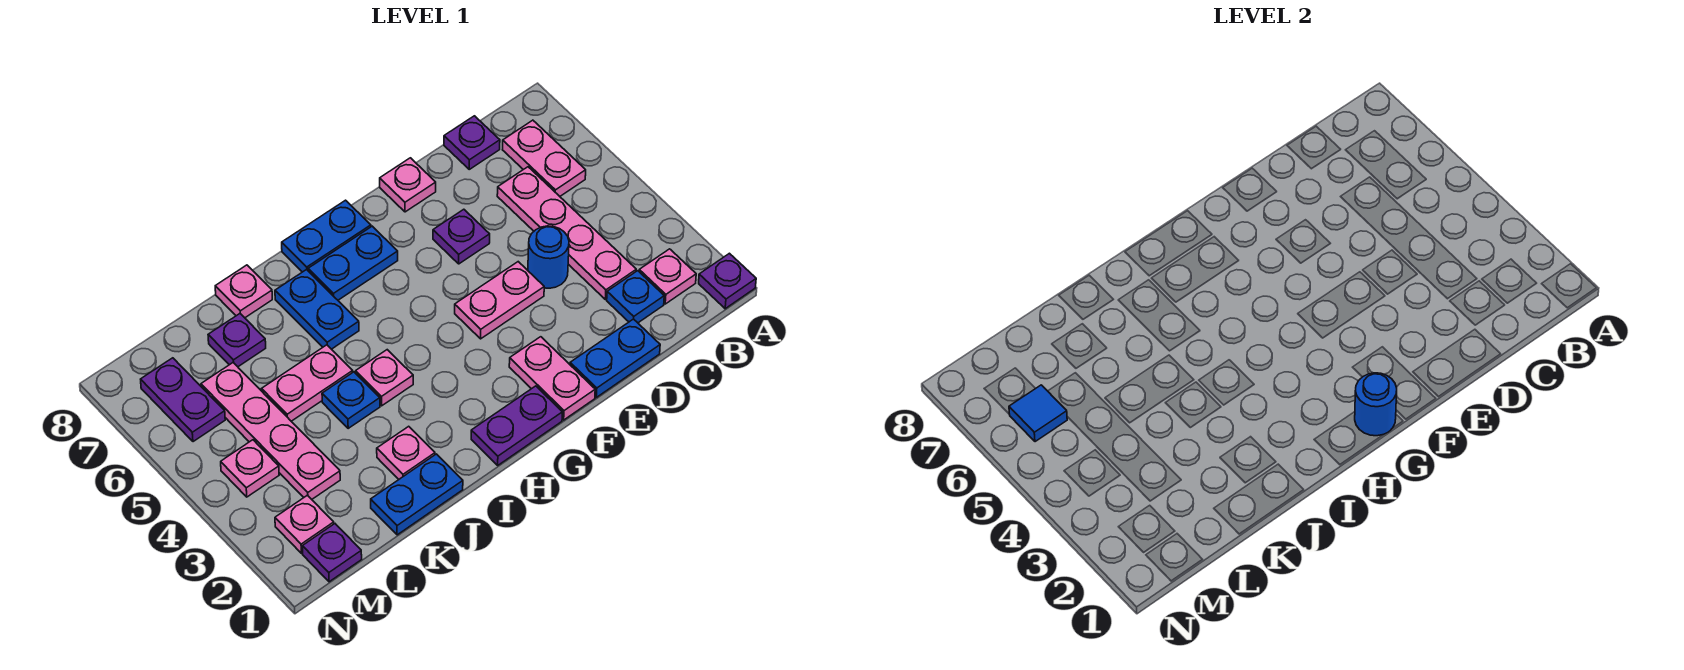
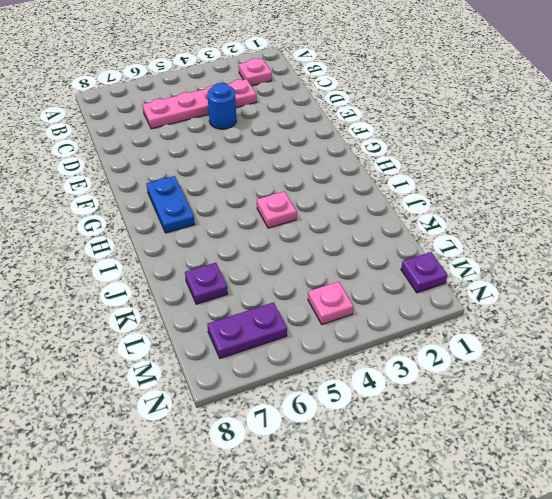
none -> purple 1x1 plate [699,253,756,309]
none -> pink 1x2 plate [503,120,586,196]
none -> blue 1x1 plate [607,271,664,323]
none -> purple 1x1 plate [444,116,500,169]

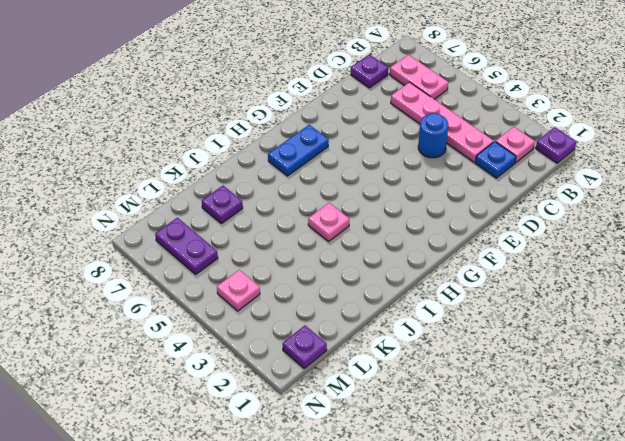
none -> blue 1x2 plate [570,319,660,397]
none -> pink 1x2 plate [455,262,544,339]
none -> purple 1x1 plate [433,209,490,264]
none -> pink 1x1 plate [380,158,436,212]

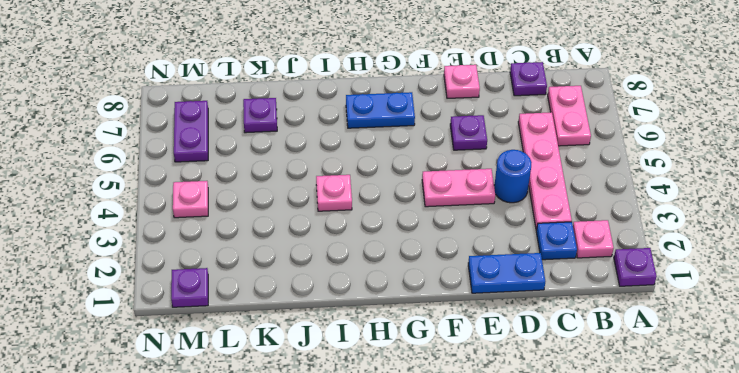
none -> pink 1x2 plate [509,337,595,420]
none -> purple 1x2 plate [471,386,562,465]
none -> blue 1x2 plate [282,200,371,272]
none -> blue 1x2 plate [275,270,359,349]

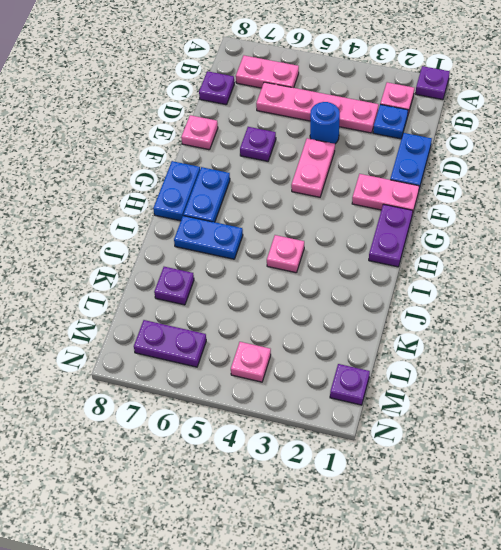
none -> blue 1x2 plate [371,454,463,535]
none -> pink 1x1 plate [377,426,435,479]
none -> blue 1x1 plate [322,372,380,428]
none -> pink 1x2 plate [262,345,353,421]

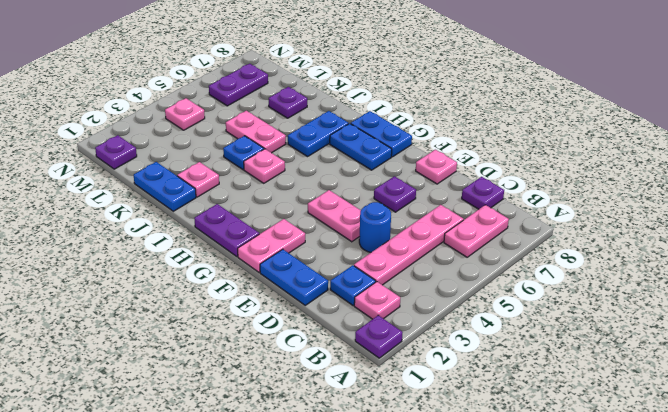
none -> pink 1x1 plate [215,265,272,318]
none -> pink 1x4 plate [201,363,340,499]
none -> pink 1x1 plate [275,495,334,553]
none -> blue 1x1 round brick [1355,373,1397,436]

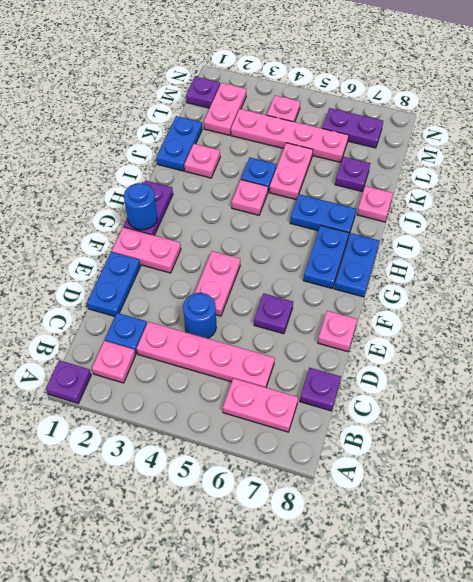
pink 1x2 plate [204,83,246,135] -> pink 1x1 plate [275,495,334,553]
none -> blue 1x1 tile [1009,385,1067,442]

